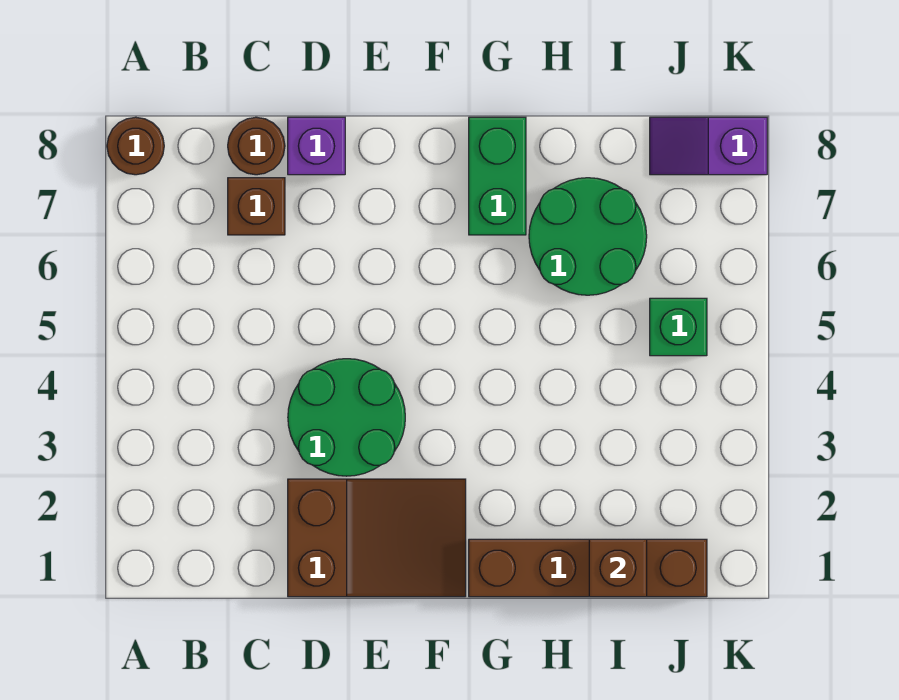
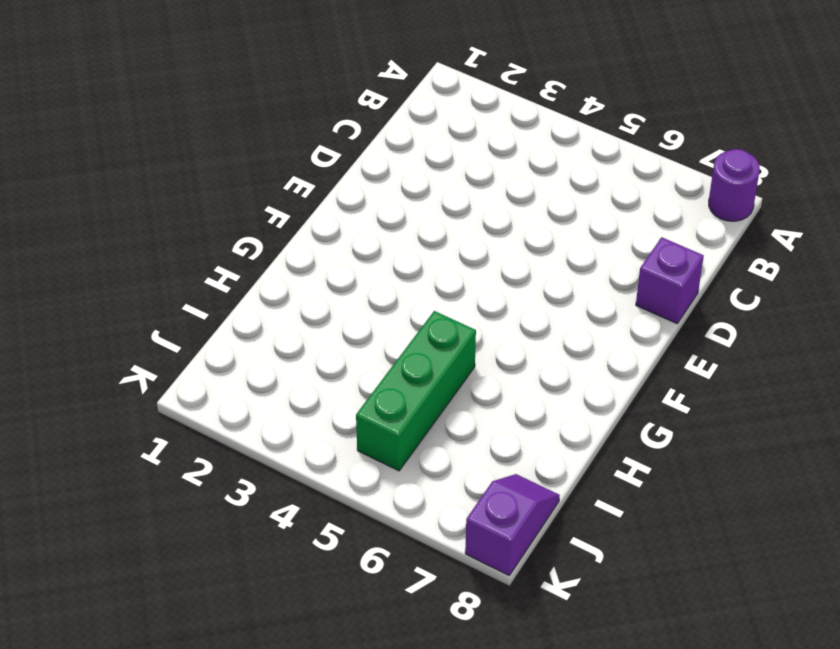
purple 1x1 round brick [709,149,760,221] -> brown 1x1 round brick [107,117,164,175]
green 1x3 brick [356,311,476,471] -> green 1x1 brick [650,298,707,356]
none -> brown 1x1 brick [228,178,285,235]
none -> brown 1x1 round brick [228,117,285,175]
none -> brown 2x3 slope [288,479,466,597]

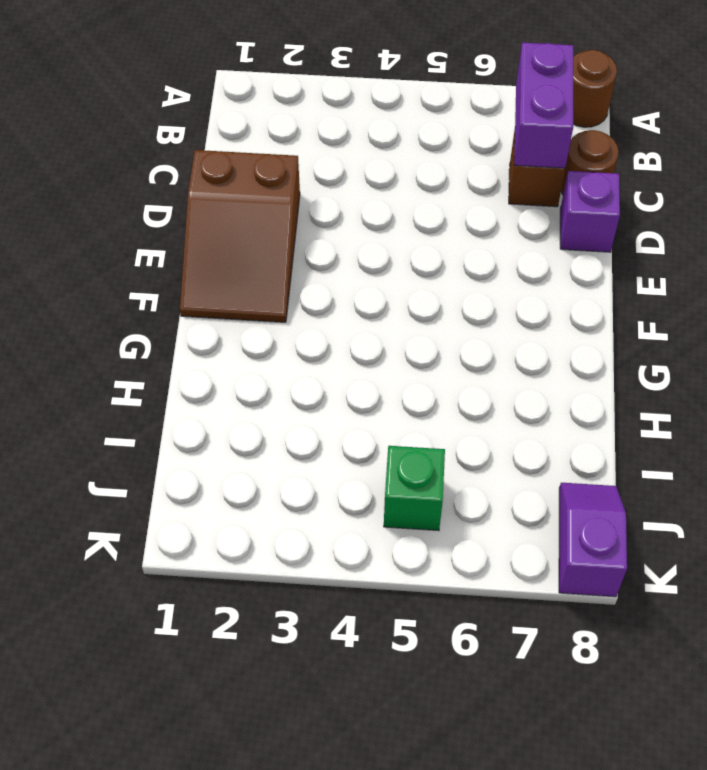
purple 1x2 brick [514,42,573,168] -> none
none -> green 2x2 round brick [288,359,405,476]
none -> brown 1x4 brick [469,539,707,597]
none -> green 1x2 brick [469,117,526,235]

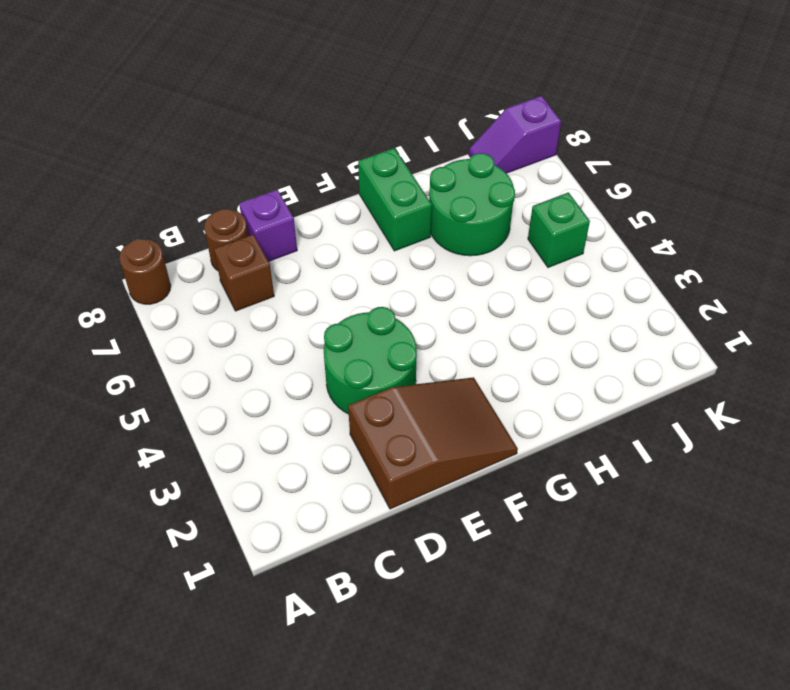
none -> brown 1x4 brick [469,539,707,597]
none -> brown 1x1 brick [589,539,647,597]

